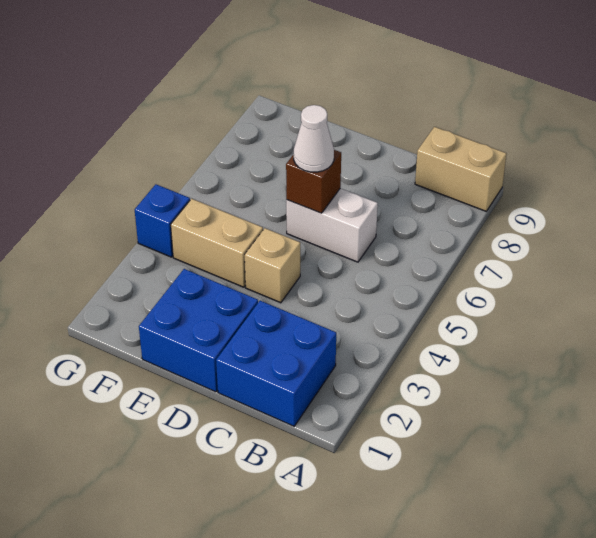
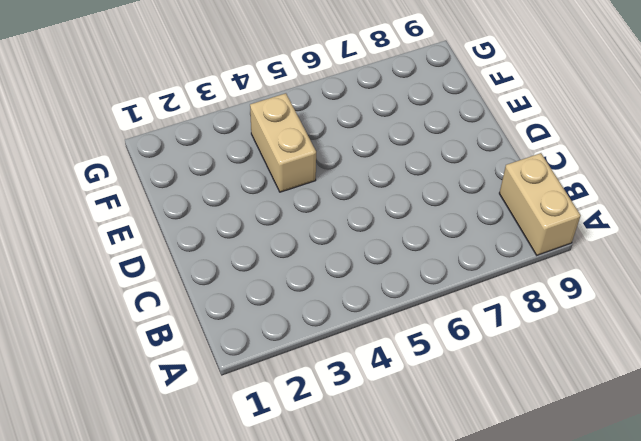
none -> blue 2x2 brick [216,301,336,426]
none -> white 1x2 brick [286,188,378,262]

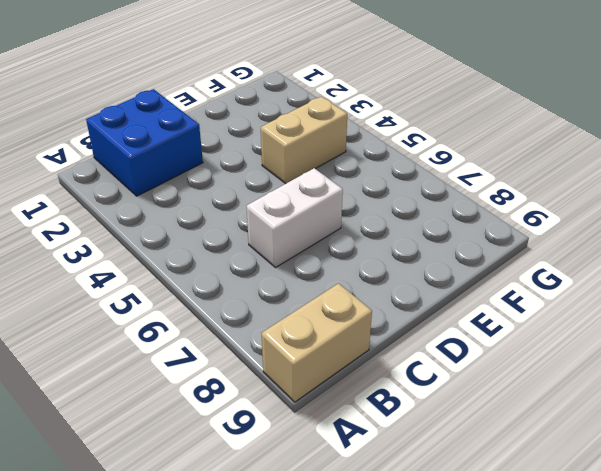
none -> blue 2x2 brick [139,269,258,392]
none -> tan 1x1 brick [245,228,300,303]

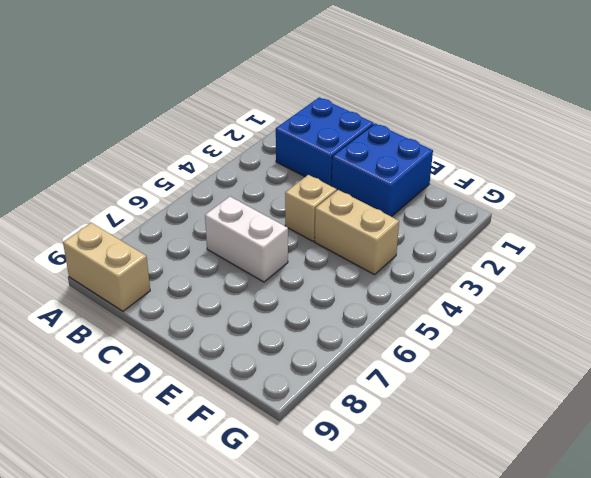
none -> blue 1x1 brick [135,184,190,257]
none -> brown 1x1 brick [286,150,341,213]

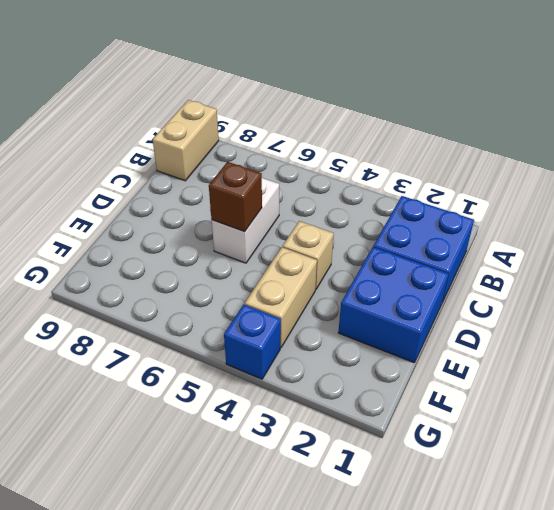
none -> white 1x1 cone [294,105,334,172]

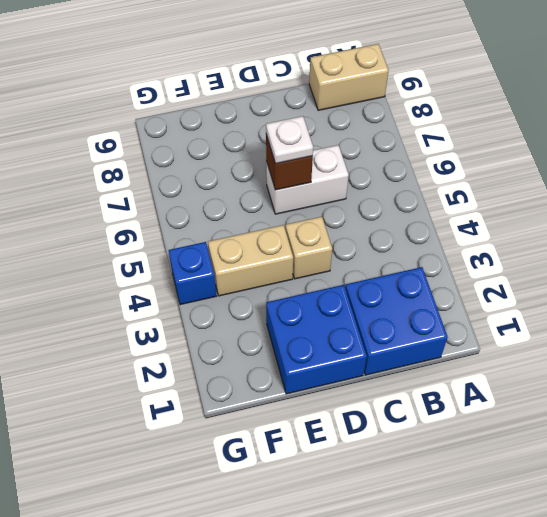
white 1x1 plate [266,116,313,164] -> white 1x1 cone [294,105,334,172]

